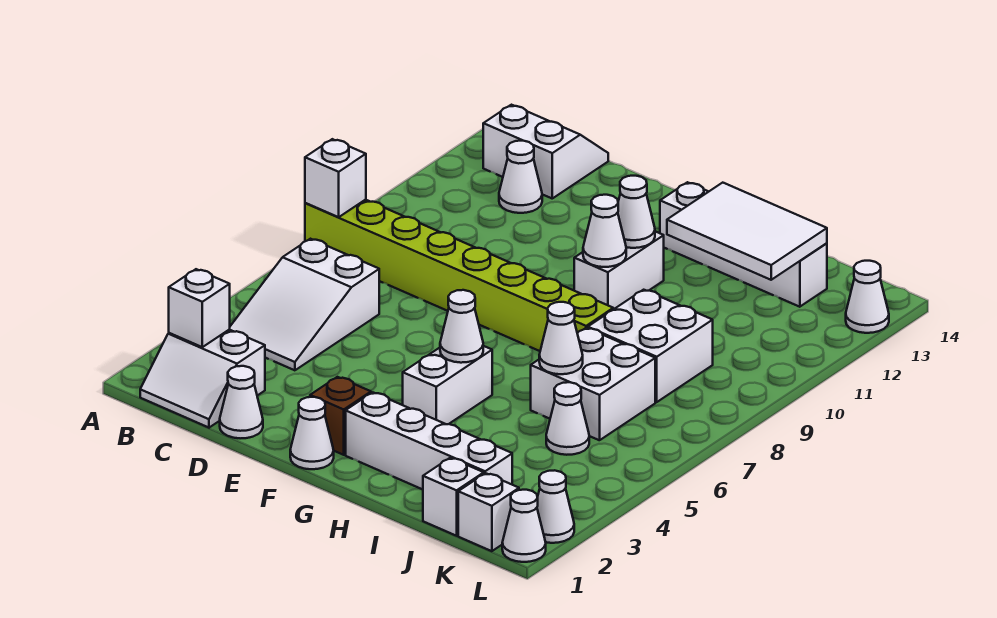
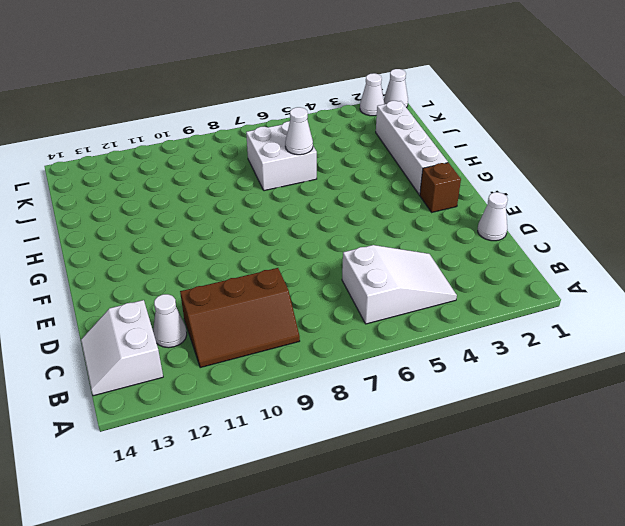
brown 2x3 slope [180,268,300,368] -> none
none -> lime 1x8 brick [305,200,613,351]
none -> white 2x2 slope [140,330,265,428]
none -> white 1x1 cone [290,397,334,469]

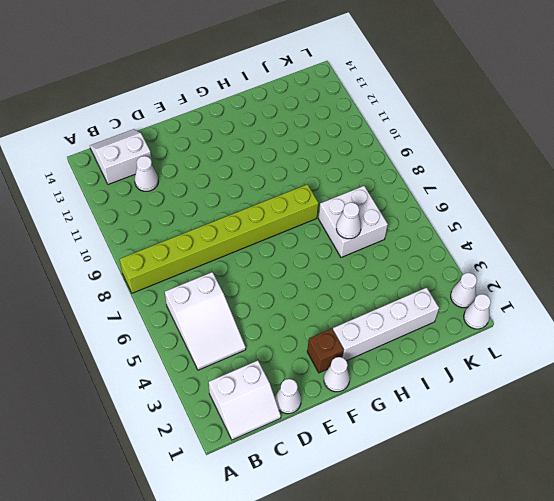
none -> white 1x2 brick [403,346,492,424]
none -> white 1x2 brick [574,231,664,309]
none -> white 1x4 brick [660,182,827,307]

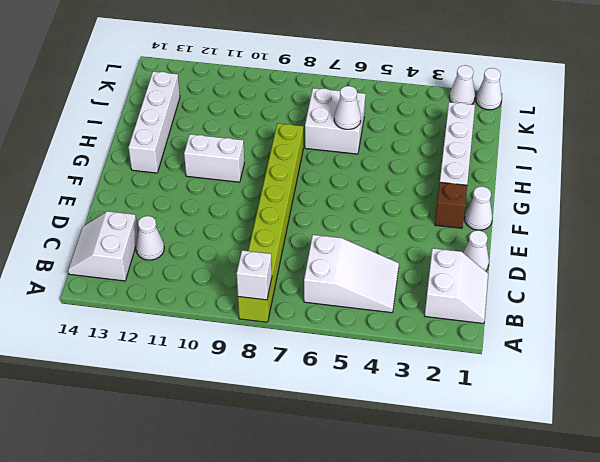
none -> white 1x2 brick [403,346,492,424]
none -> white 2x2 brick [588,290,713,402]
none -> white 1x1 brick [423,458,484,536]

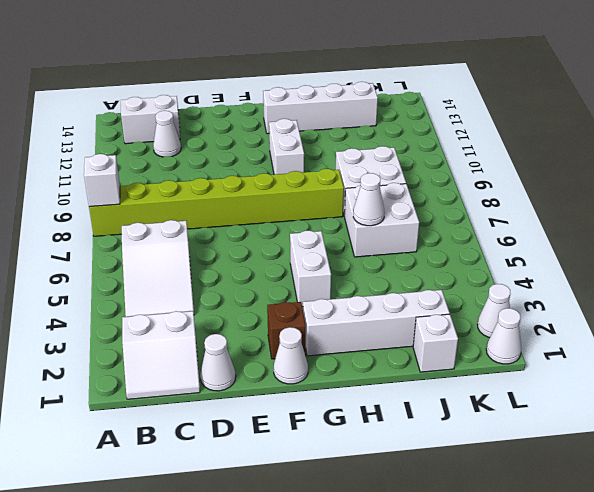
none -> white 1x1 cone [546,382,589,455]
none -> white 1x1 brick [458,473,519,551]
none -> white 1x1 cone [846,261,889,333]

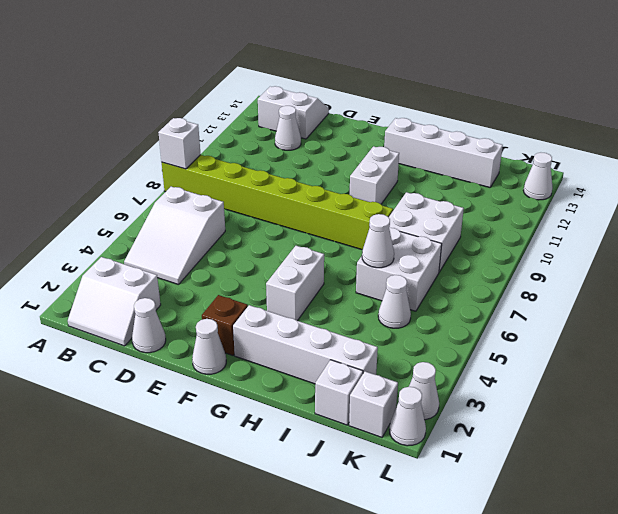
none -> white 1x1 brick [169,269,230,347]
none -> white 1x1 cone [440,290,483,363]
none -> white 1x1 cone [583,195,626,267]

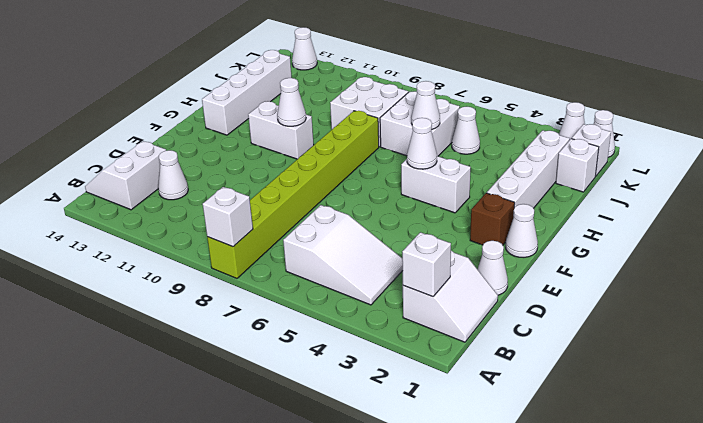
none -> white 1x1 cone [618,176,655,248]
none -> white 2x3 tile [667,183,827,280]

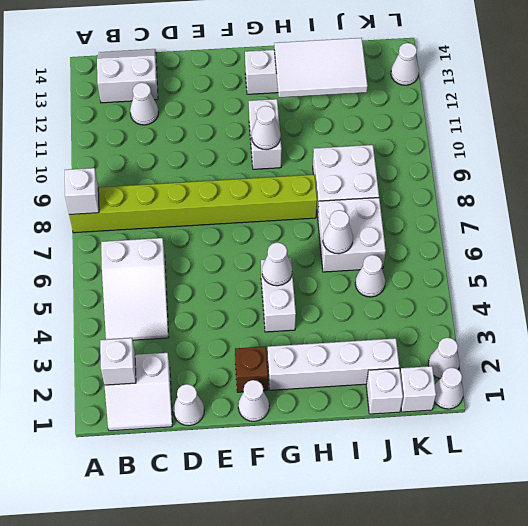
none -> white 1x1 cone [618,176,655,248]

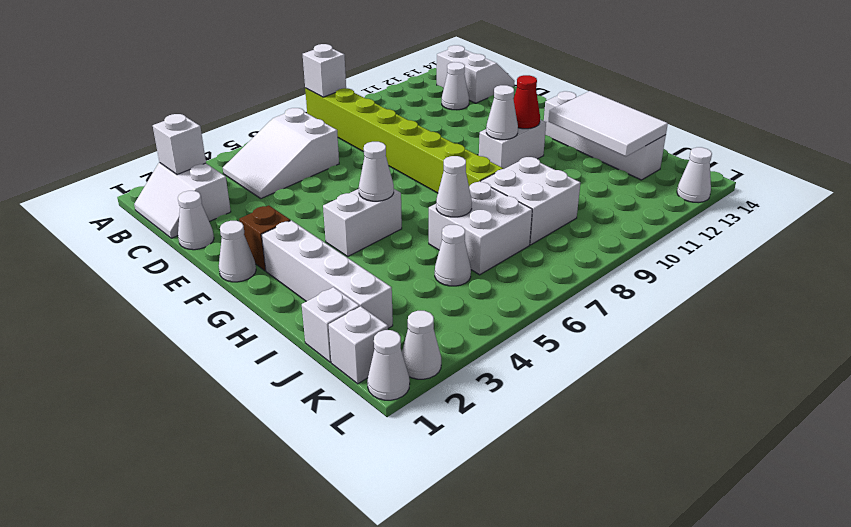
red 1x1 cone [514,75,540,129] -> white 1x1 cone [618,176,655,248]

